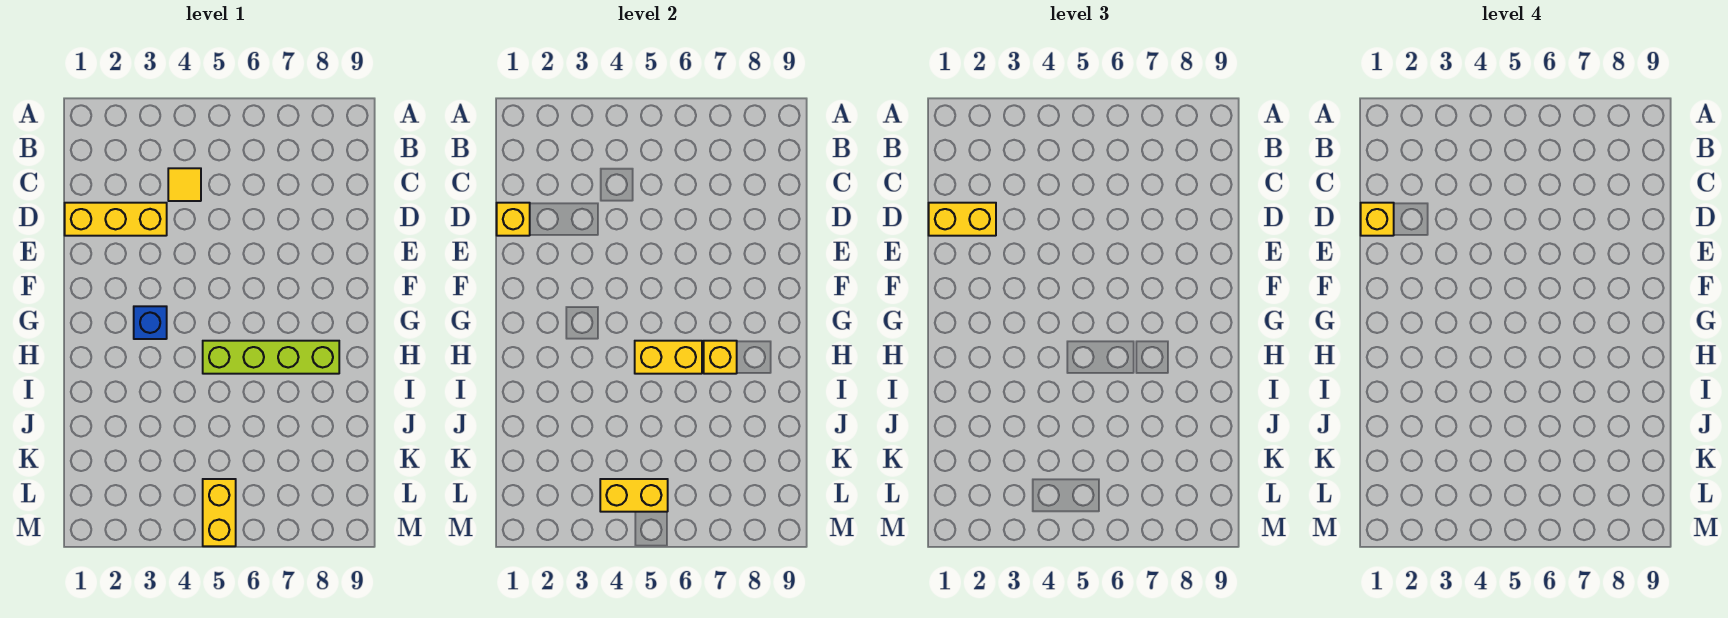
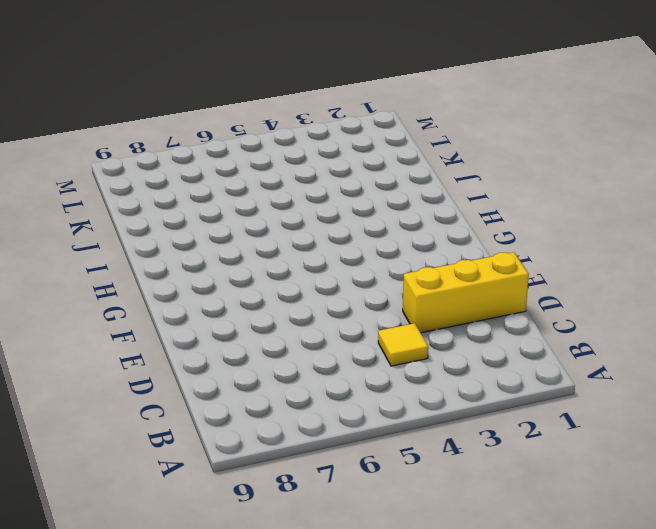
none -> blue 1x1 brick [134,306,167,339]
none -> lime 1x4 brick [203,341,339,374]

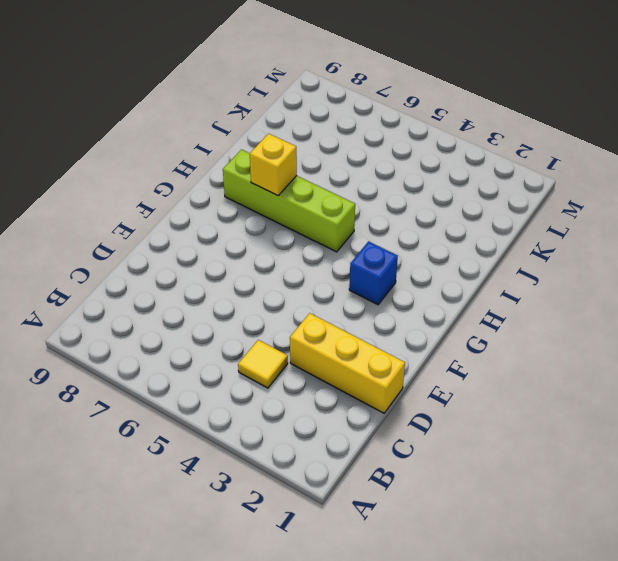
none -> yellow 1x2 brick [203,479,236,546]
none -> yellow 1x1 brick [497,203,530,236]

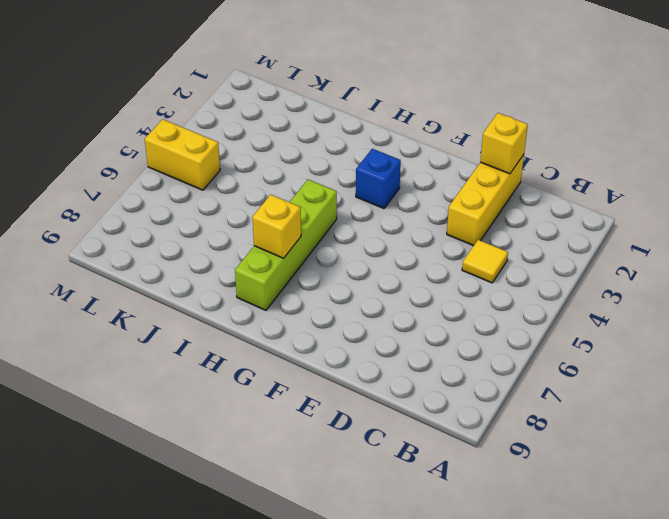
none -> yellow 1x2 brick [635,341,702,374]
none -> yellow 1x2 brick [600,479,668,512]

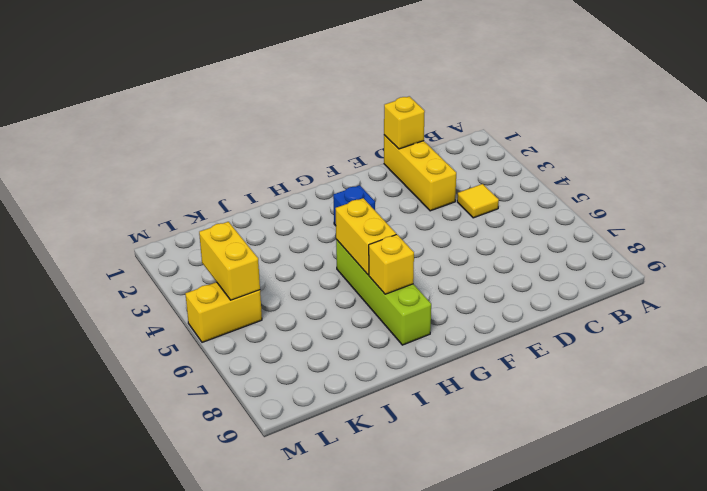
none -> yellow 1x2 brick [929,203,996,236]
none -> yellow 1x1 brick [1361,203,1394,236]

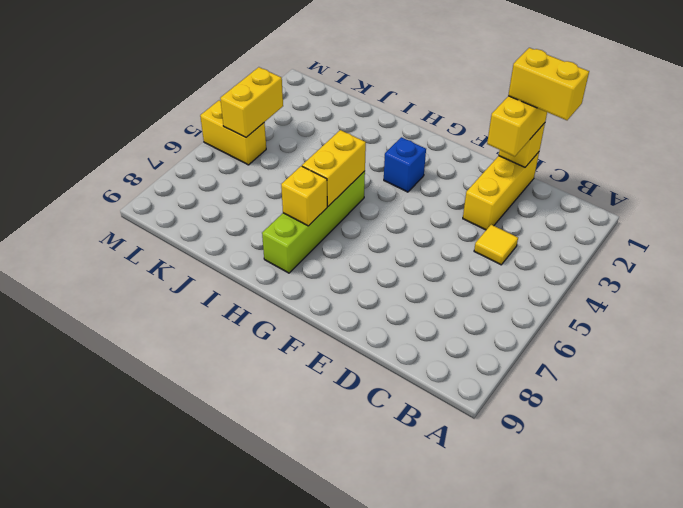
yellow 1x2 brick [508,48,589,120] -> yellow 1x1 brick [1361,203,1394,236]

